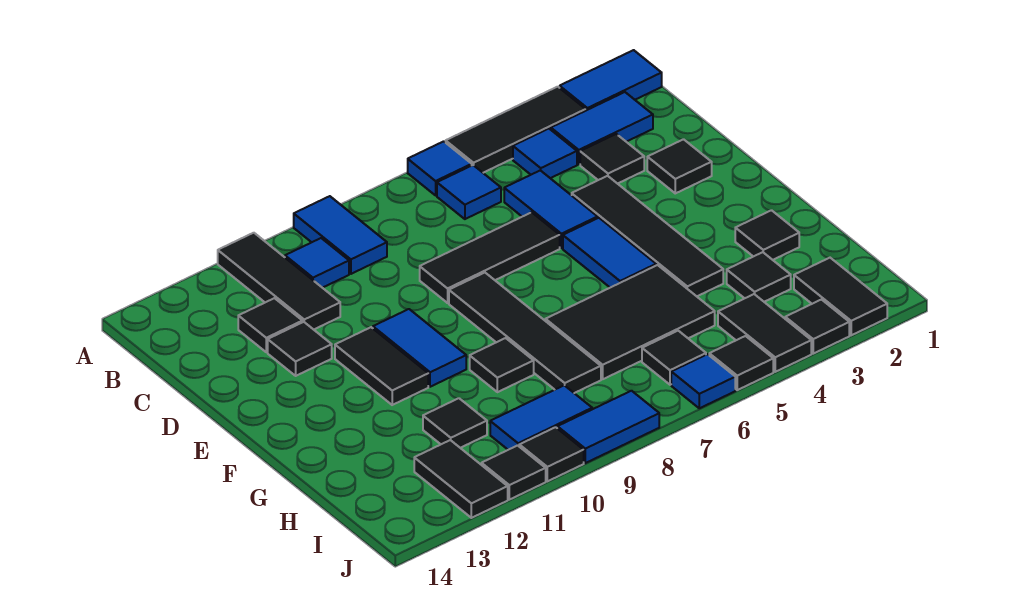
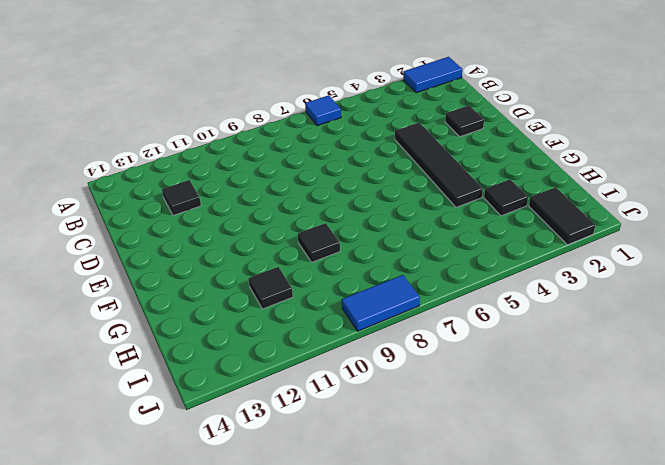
none -> black 1x3 tile [446,87,586,173]
none -> blue 1x2 tile [294,196,387,274]
none -> black 1x3 tile [218,233,340,330]
none -> blue 1x2 tile [551,92,653,164]

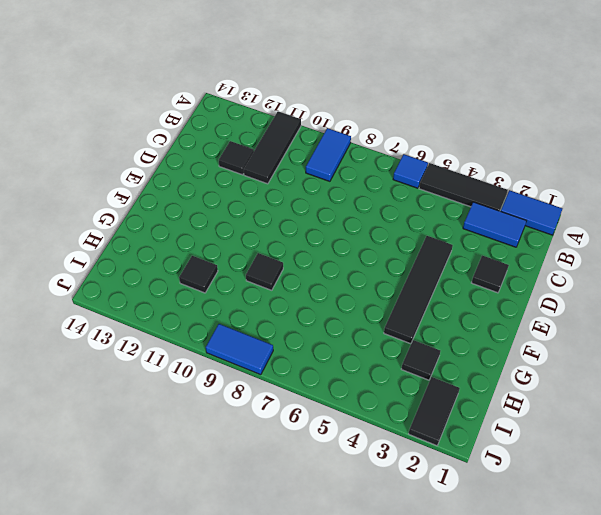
none -> blue 1x1 tile [513,129,577,178]
none -> blue 1x1 tile [437,165,501,219]
none -> blue 1x1 tile [285,238,349,288]
none -> black 1x1 tile [580,134,644,184]

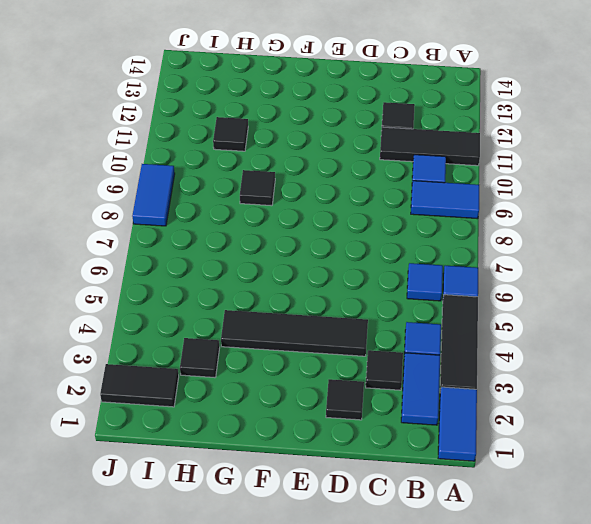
none -> blue 1x2 tile [504,170,598,248]
none -> black 1x3 tile [420,212,560,303]
none -> black 1x1 tile [268,322,332,376]
none -> blue 1x2 tile [563,218,656,288]

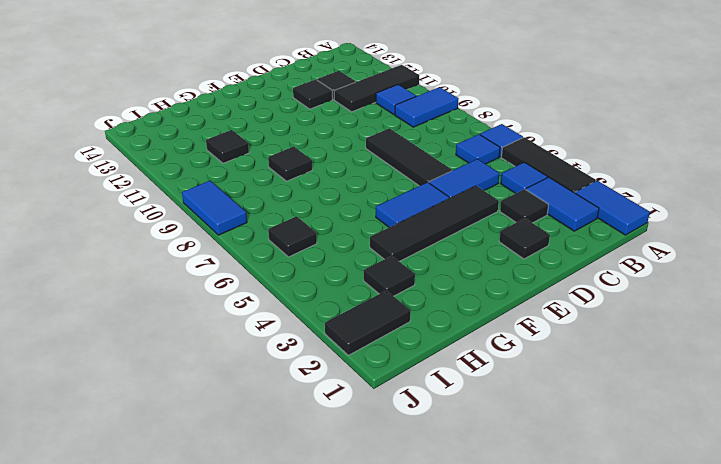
none -> black 1x4 tile [449,273,601,393]
none -> blue 1x2 tile [373,309,466,387]
none -> black 1x2 tile [335,327,428,405]
none -> black 1x1 tile [735,210,799,260]

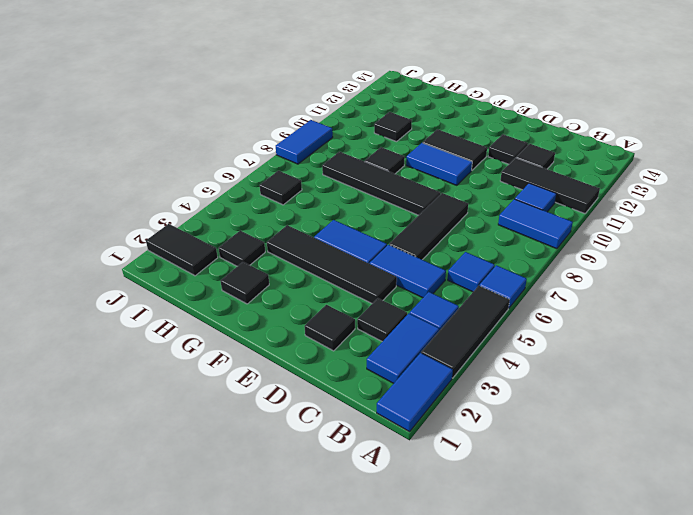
none -> black 2x3 tile [545,265,715,379]
none -> black 1x2 tile [718,294,811,372]
none -> blue 1x2 tile [490,385,592,450]
none -> black 1x2 tile [414,440,508,518]

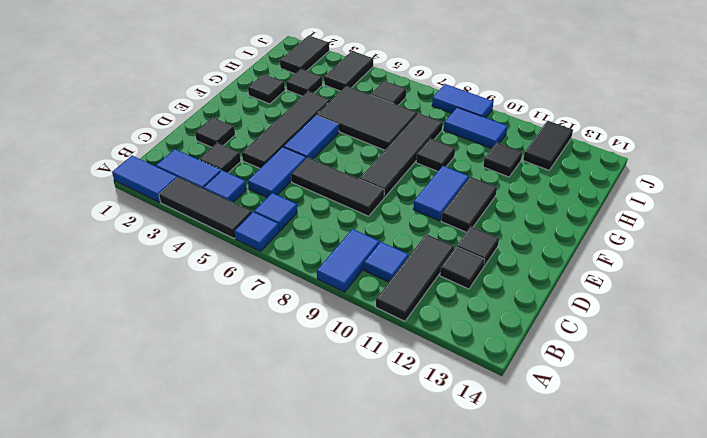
none -> black 1x1 tile [785,300,849,354]
none -> black 1x1 tile [709,336,773,390]
none -> blue 1x1 tile [671,354,735,408]
none -> black 1x1 tile [519,427,584,481]

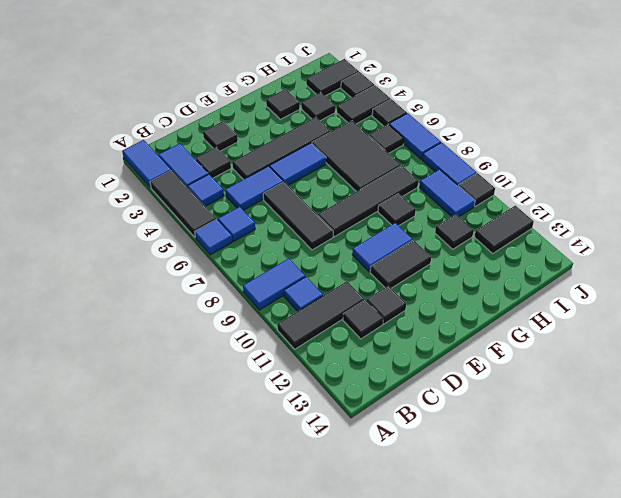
blue 1x2 tile [389,113,441,159] -> blue 1x1 tile [671,354,735,408]
none -> black 1x1 tile [482,446,546,500]

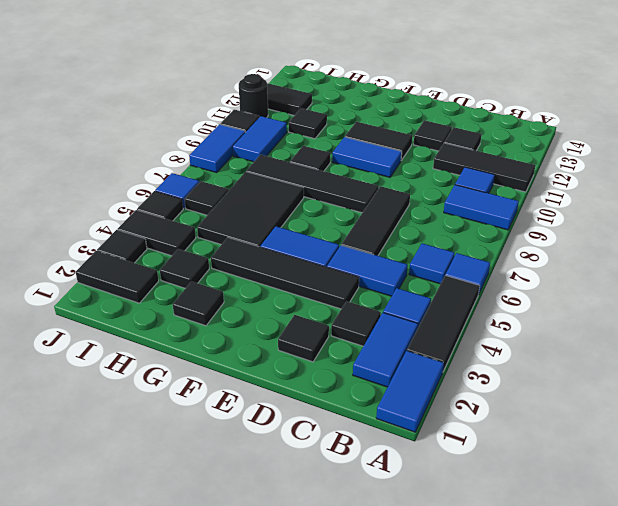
black 1x1 round brick [239,74,268,118] -> black 1x1 tile [482,446,546,500]

